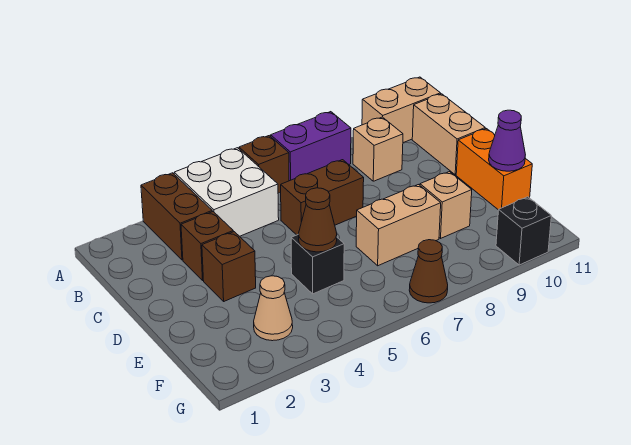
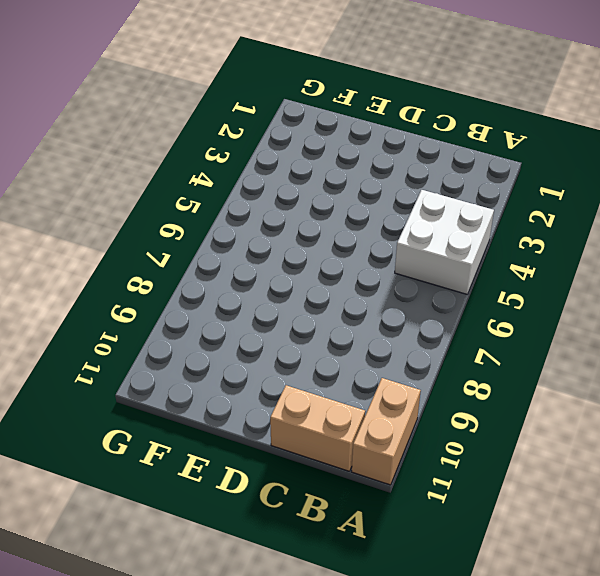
none -> brown 1x2 brick [141,173,212,260]
none -> brown 1x1 brick [239,136,289,193]
none -> purple 1x2 brick [271,112,351,181]

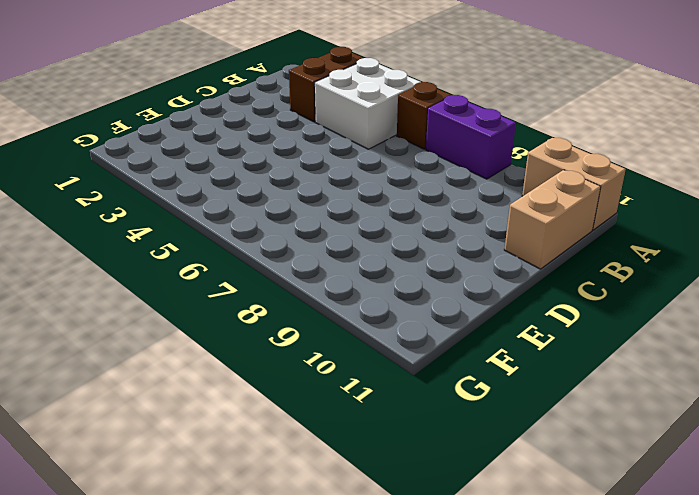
none -> tan 1x1 brick [353,117,403,181]
none -> brown 1x1 brick [181,212,233,280]
none -> brown 1x2 brick [280,160,364,235]

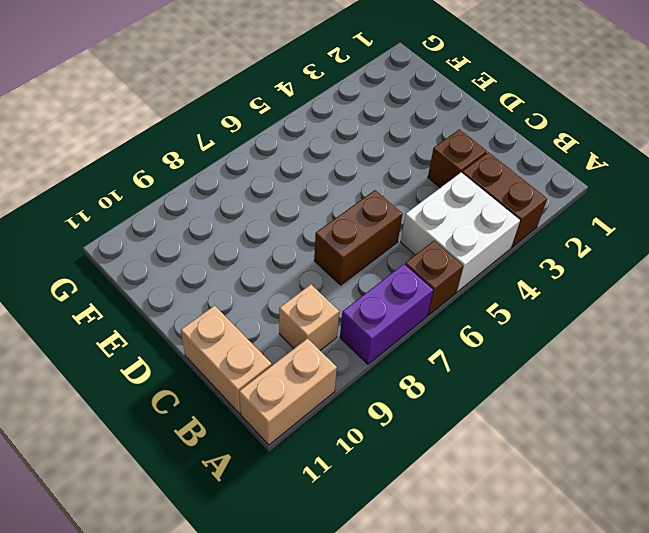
none -> brown 1x1 brick [202,232,256,301]
none -> orange 1x2 brick [456,129,532,210]
none -> black 1x1 brick [291,234,344,294]

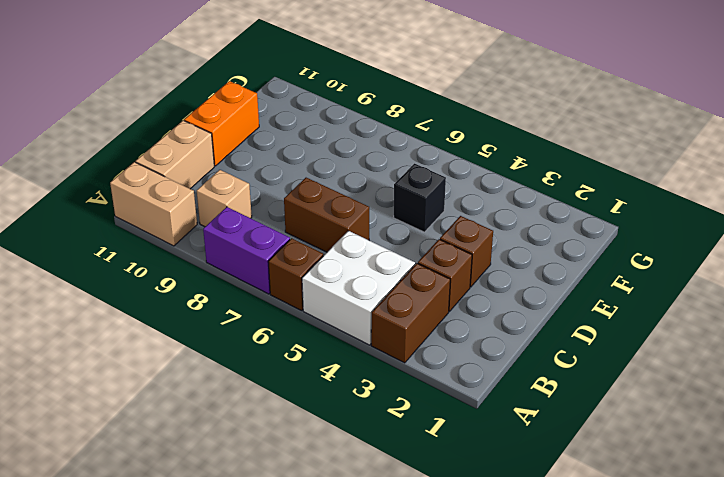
none -> tan 1x2 brick [356,185,441,266]
none -> tan 1x1 brick [420,172,472,238]
none -> tan 1x1 cone [254,276,293,341]

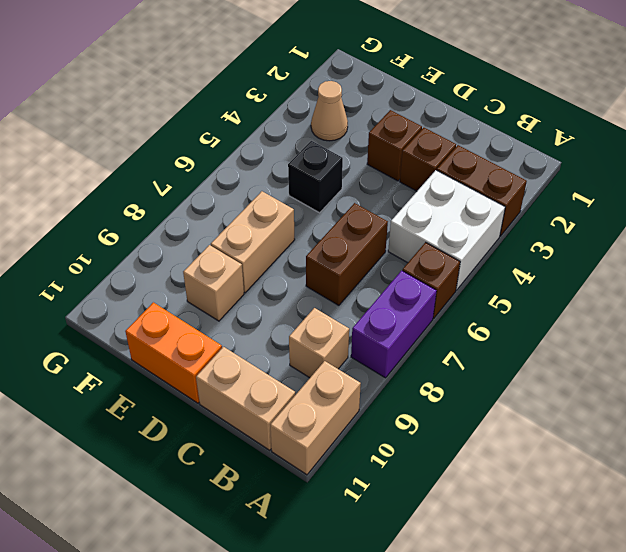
none -> brown 1x1 cone [409,240,448,303]
none -> black 1x1 brick [496,197,551,265]
none -> brown 1x1 cone [299,188,337,252]

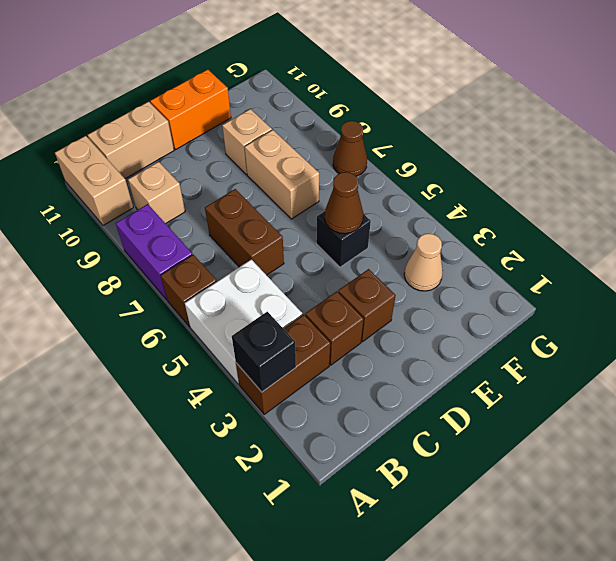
black 1x1 brick [232,312,296,392] -> black 1x1 brick moved to [496,197,551,265]
none -> purple 1x1 cone [489,110,525,171]

